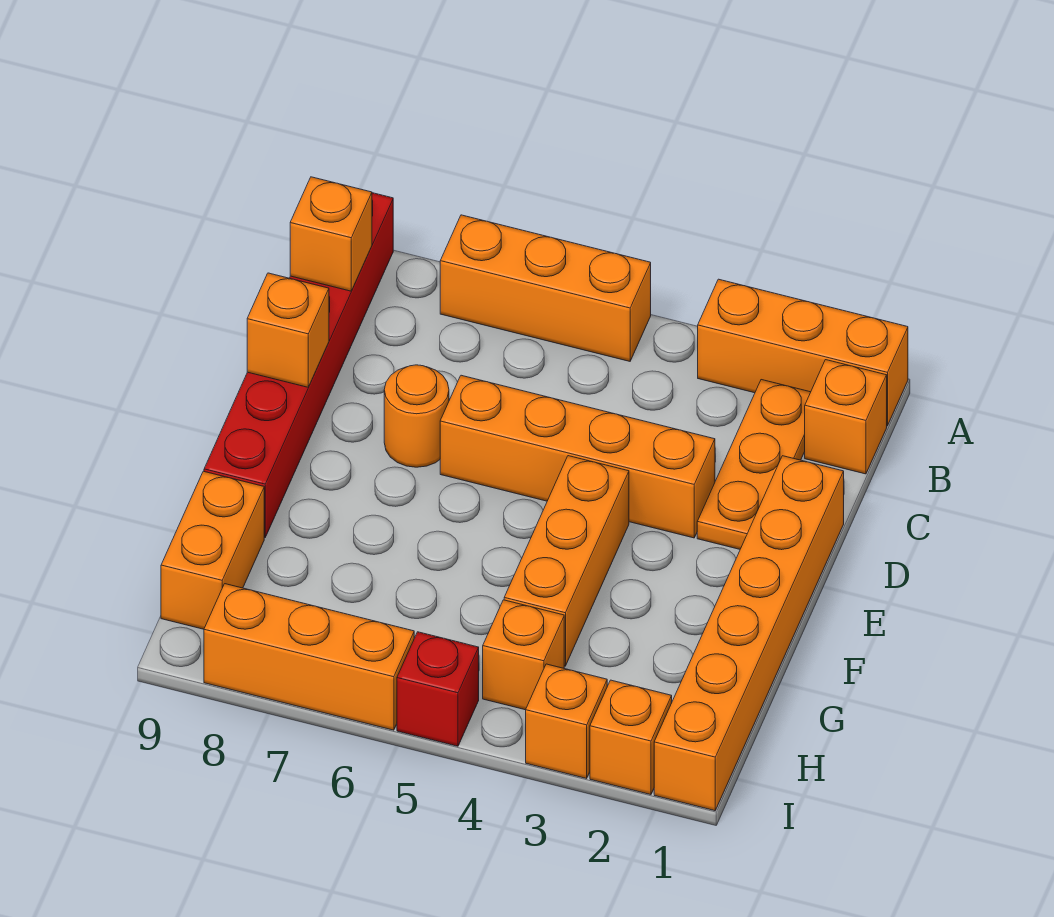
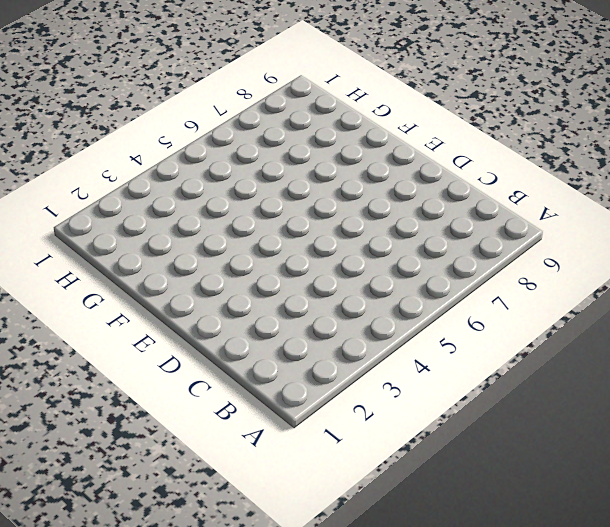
none -> orange 1x3 brick [698,279,908,426]
none -> orange 1x3 brick [440,215,651,361]
none -> red 1x6 brick [204,193,393,538]

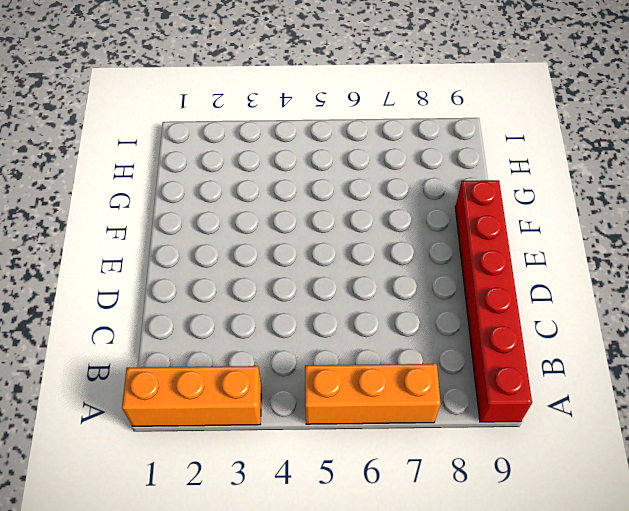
none -> orange 1x1 brick [805,360,887,474]
none -> orange 1x3 plate [697,380,811,549]
none -> orange 1x6 brick [654,456,844,811]

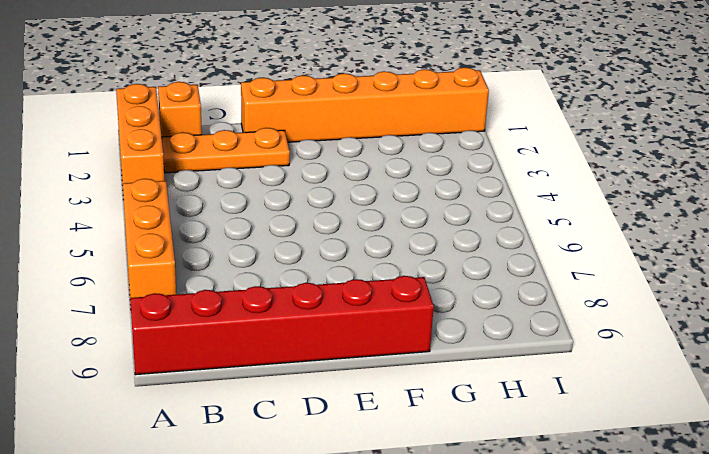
none -> orange 1x4 brick [440,375,715,538]
none -> orange 1x1 round brick [384,365,449,467]
none -> orange 1x3 brick [504,456,629,666]

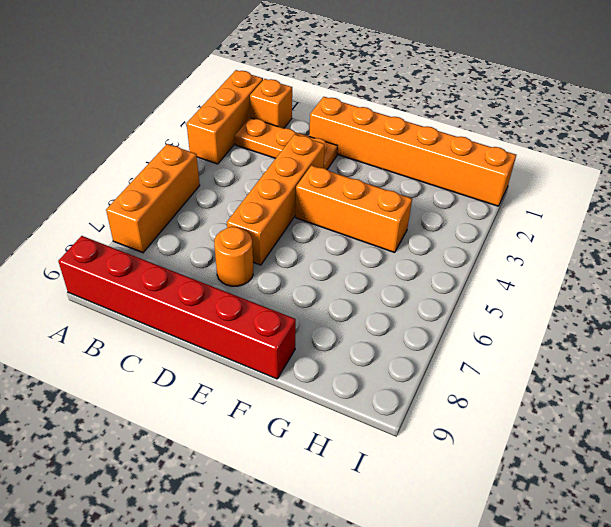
none -> orange 1x2 brick [161,471,264,629]
none -> orange 1x1 brick [483,600,564,710]
none -> orange 1x1 brick [590,680,672,795]

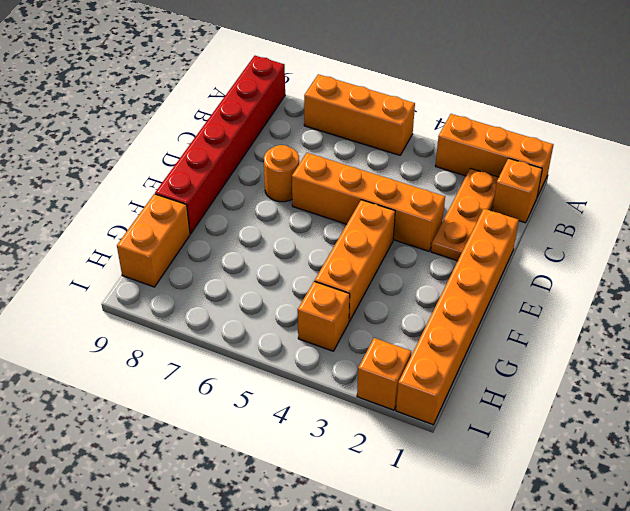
none -> orange 1x1 brick [526,664,607,778]
none -> red 1x1 brick [397,632,479,746]
none -> orange 1x3 brick [204,584,414,730]

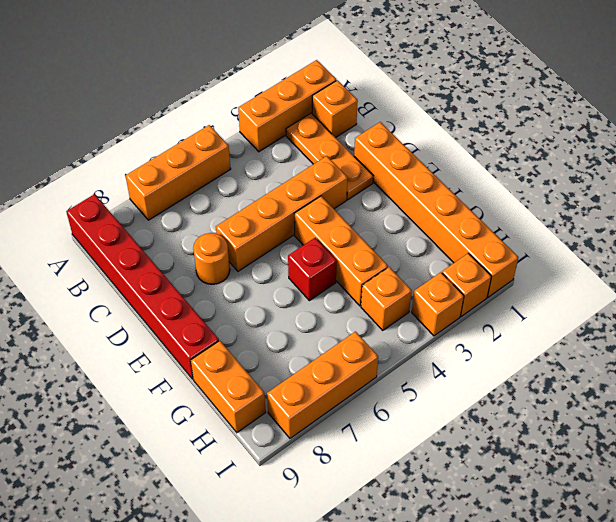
red 1x1 brick [288,238,337,301] -> red 1x1 brick moved to [397,632,479,746]
none -> orange 1x1 brick [290,177,372,291]
none -> orange 1x1 brick [247,273,329,387]

